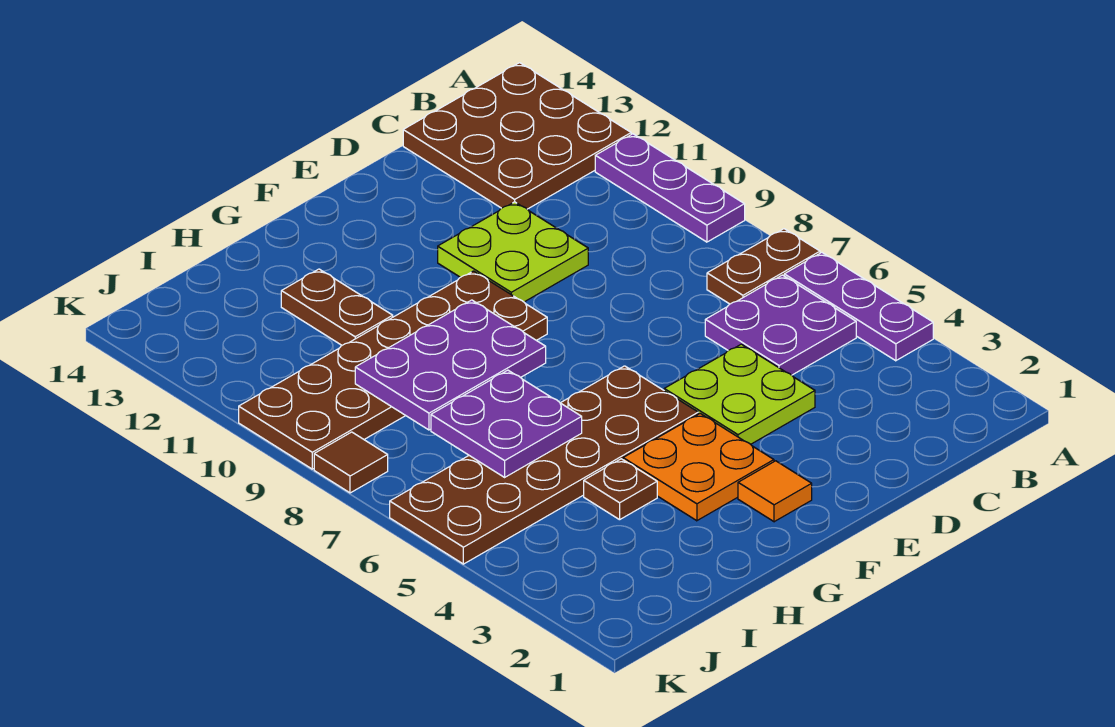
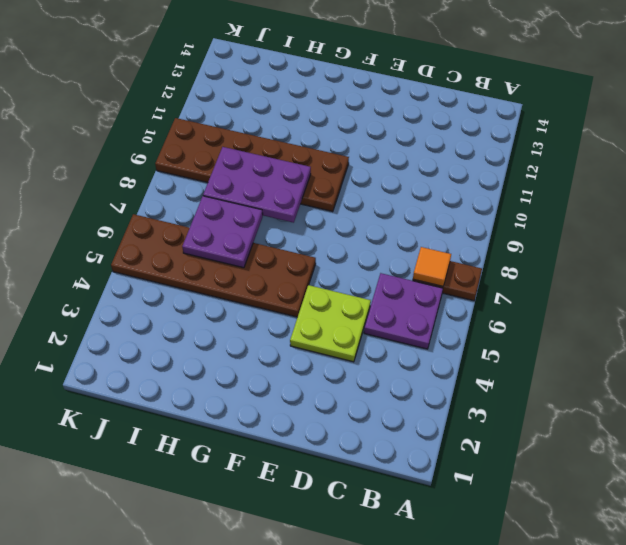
orange 1x1 tile [413,247,451,286] -> orange 1x1 tile moved to [738,461,812,522]
none -> purple 1x3 plate [784,253,933,361]
none -> purple 1x3 plate [595,134,745,242]
none -> brown 3x3 plate [403,63,631,209]

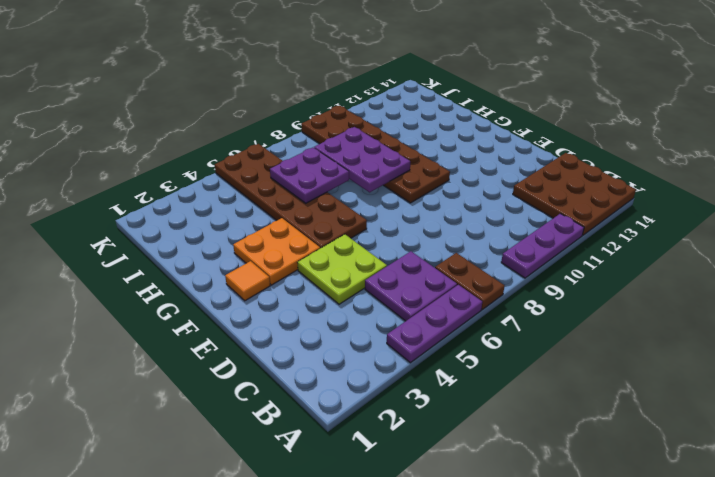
none -> lime 2x2 plate [438,202,588,302]
none -> brown 1x1 plate [584,459,657,520]
none -> brown 1x2 plate [281,269,393,345]

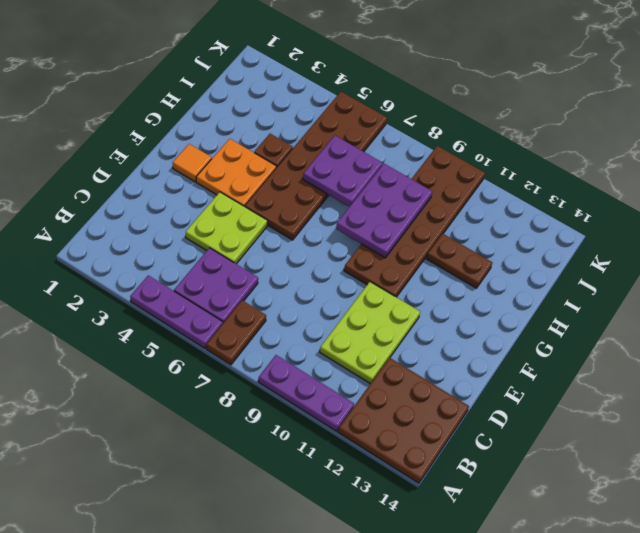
lime 2x3 plate [320,282,420,384] -> lime 2x2 plate [438,202,588,302]
none -> brown 1x1 tile [314,432,388,493]

